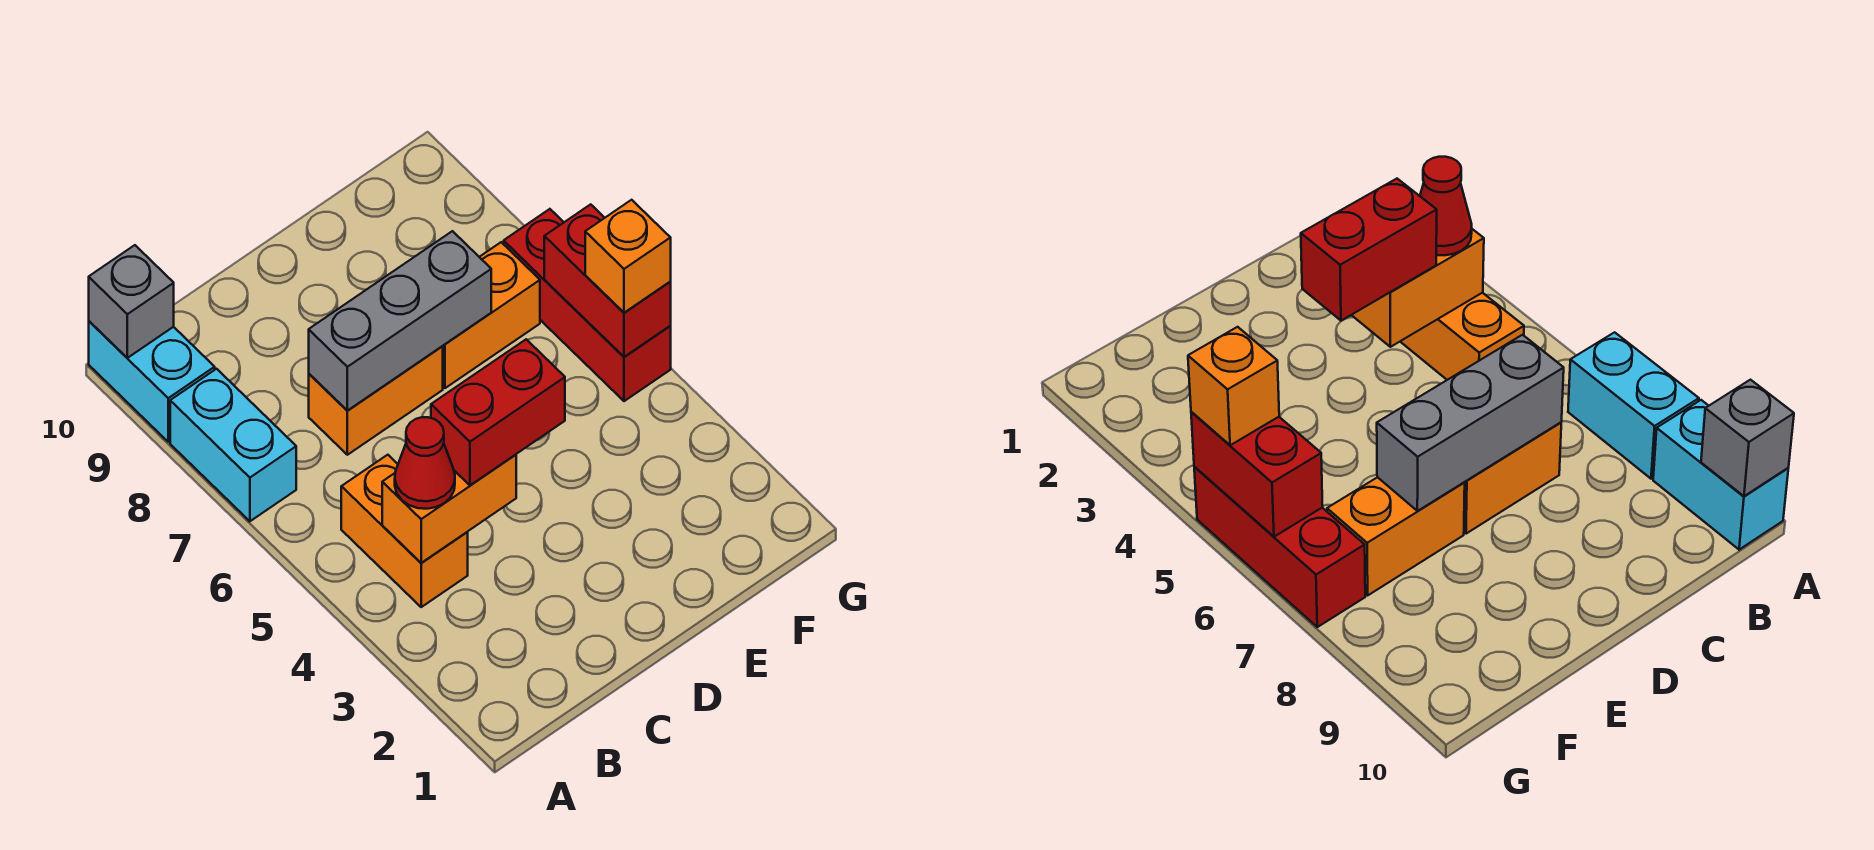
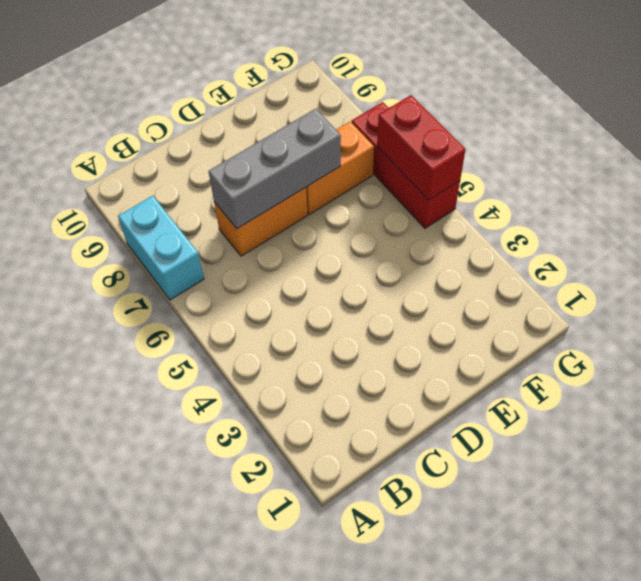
none -> cyan 1x2 brick [89,321,215,442]
none -> orange 1x2 brick [341,455,468,607]
none -> grey 1x1 brick [89,245,174,358]

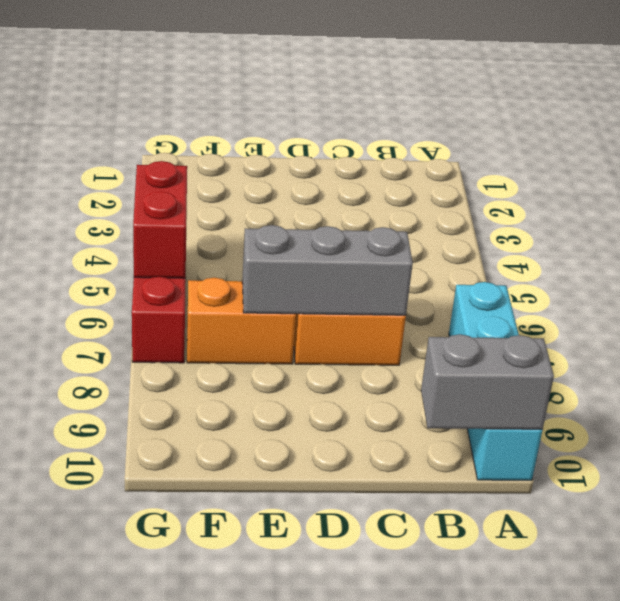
grey 1x2 brick [421,334,554,429] -> grey 1x1 brick [89,245,174,358]
none -> orange 1x2 brick [341,455,468,607]
none -> orange 1x2 brick [382,455,516,563]
none -> red 1x1 cone [395,417,455,509]

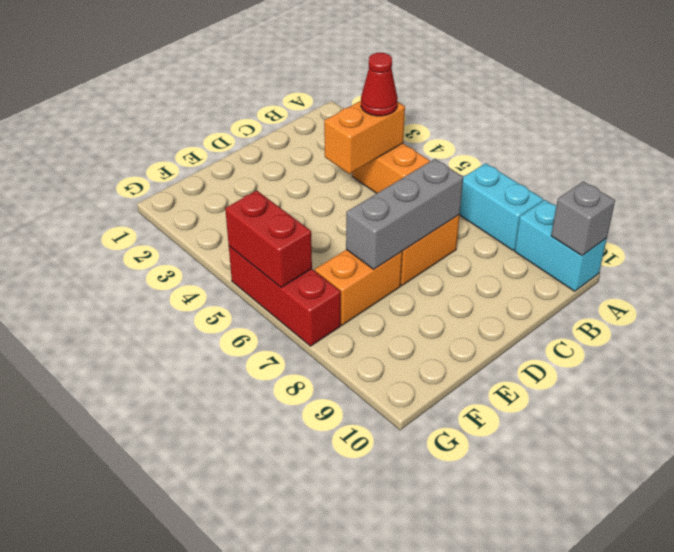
none -> red 1x2 brick [431,339,565,485]
none -> orange 1x1 brick [585,200,671,313]

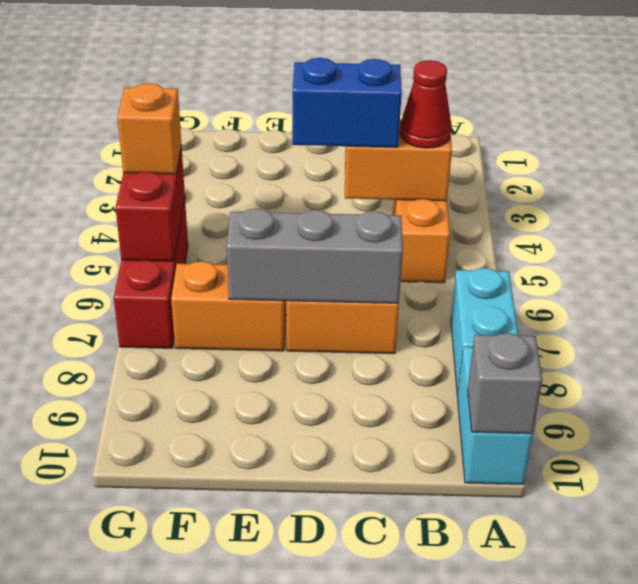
blue 1x2 brick [292,58,402,147] -> red 1x2 brick [431,339,565,485]

